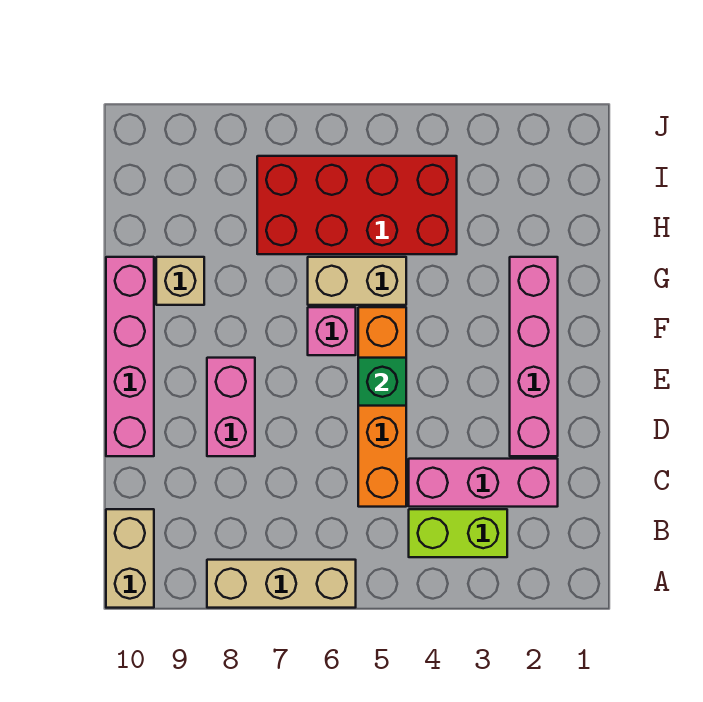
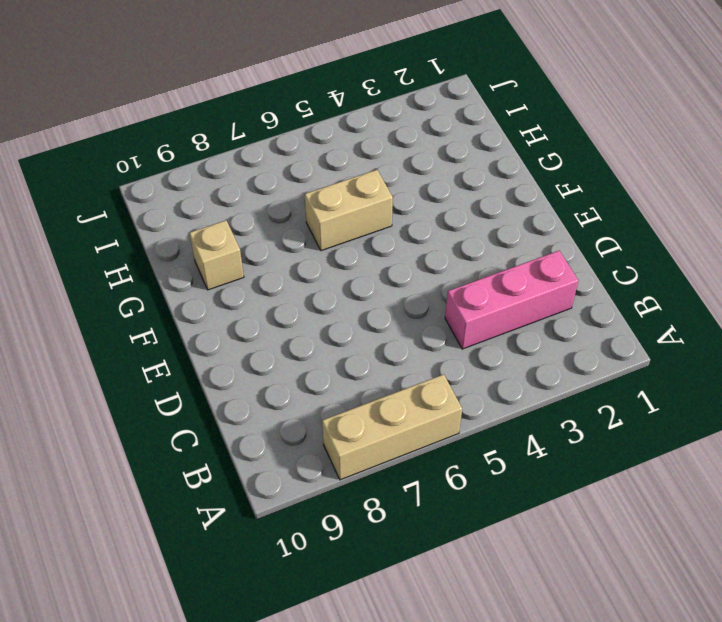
none -> tan 1x2 brick [106,509,154,608]
none -> lime 1x2 brick [409,509,507,557]
none -> orange 1x4 brick [358,307,406,507]

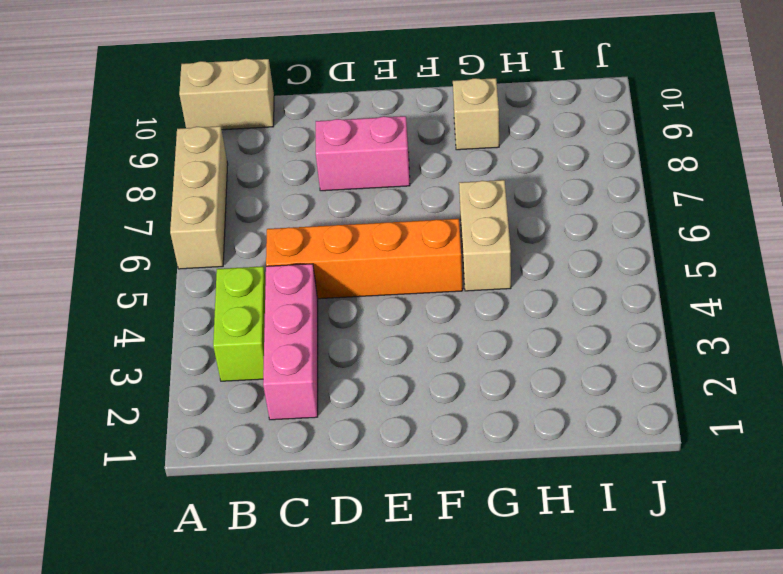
none -> pink 1x4 brick [510,257,558,456]
none -> pink 1x4 brick [106,257,154,456]
none -> pink 1x1 brick [308,307,356,355]

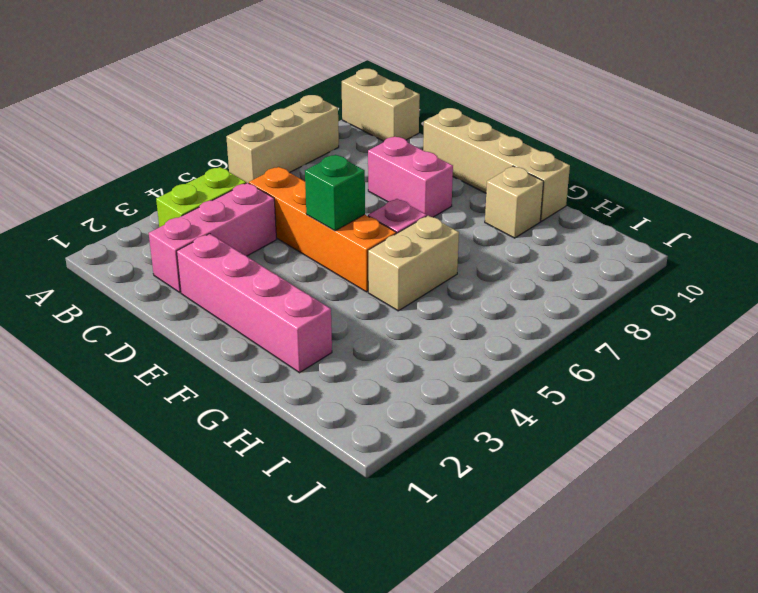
tan 1x4 brick [423,108,570,221] -> pink 1x4 brick [106,257,154,456]
none -> red 2x4 brick [257,156,457,254]

